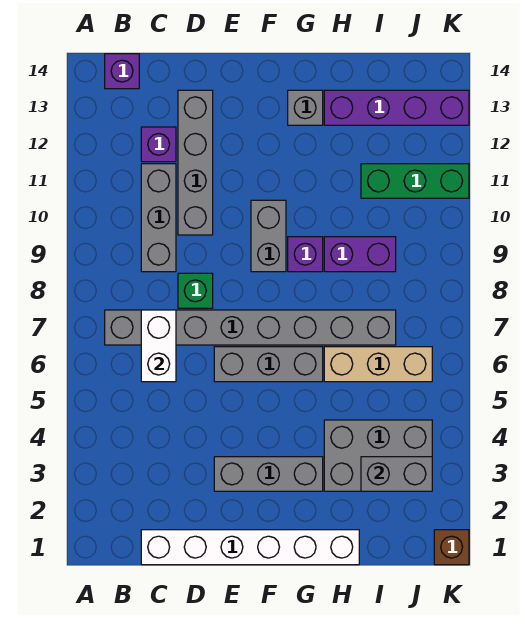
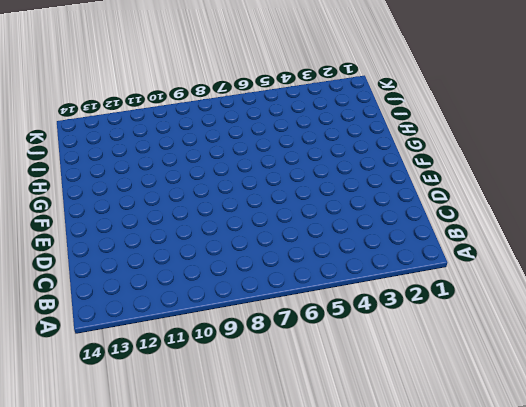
none -> grey 1x8 brick [105,310,396,345]
none -> purple 1x1 brick [105,54,139,89]
none -> white 1x6 brick [141,530,359,565]

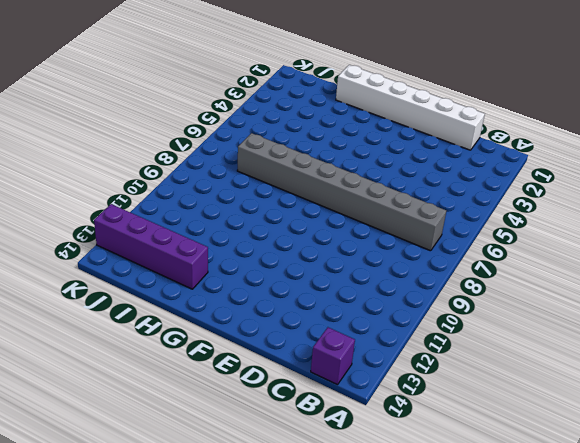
none -> grey 1x3 brick [141,164,176,272]
none -> purple 1x1 brick [141,127,176,162]
none -> green 1x1 brick [178,273,213,308]

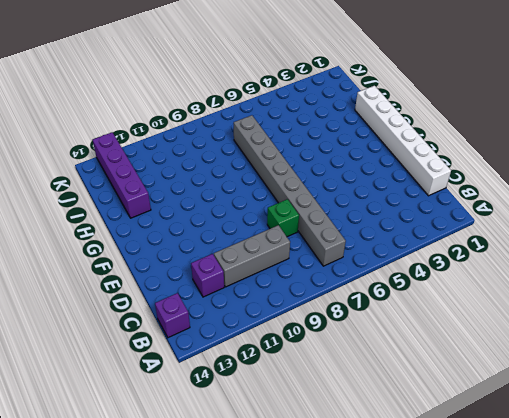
none -> grey 1x4 brick [178,90,213,235]
none -> grey 1x3 brick [214,457,323,491]
none -> grey 1x3 brick [214,347,323,382]

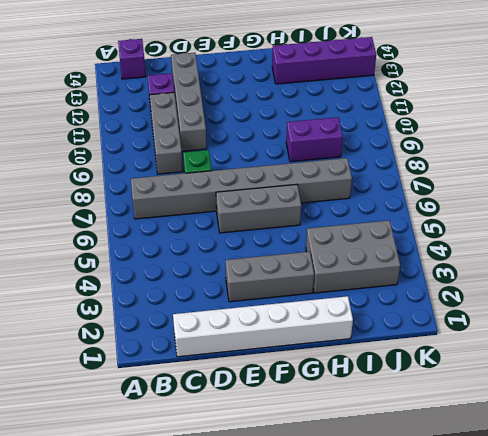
none -> grey 1x2 brick [251,200,286,272]
none -> purple 1x1 brick [288,237,323,272]
none -> grey 1x1 brick [288,90,323,125]

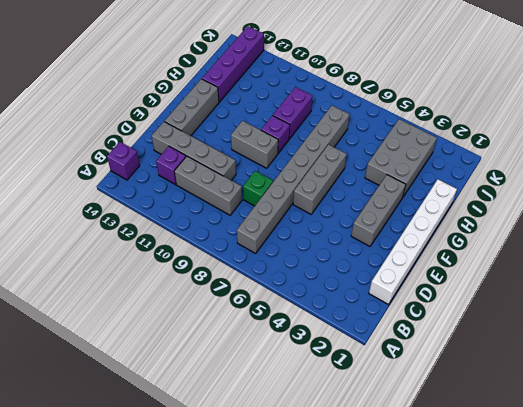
grey 1x3 brick [165,79,219,136] -> grey 1x1 brick [288,90,323,125]
none -> tan 1x3 brick [324,347,432,382]
none -> green 1x3 brick [361,164,469,198]
none -> brown 1x1 brick [434,530,469,565]

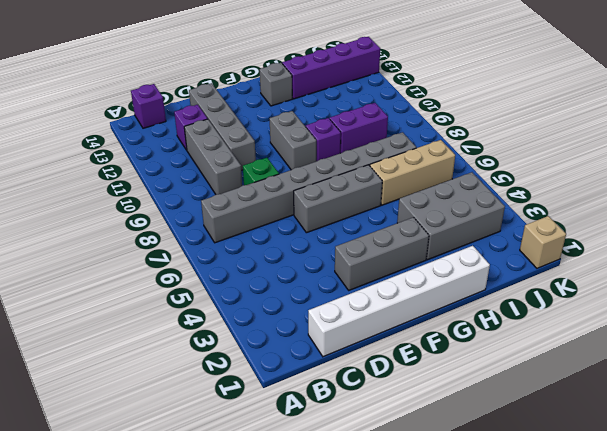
tan 1x1 brick [520,216,566,268] -> brown 1x1 brick [434,530,469,565]
none -> green 1x3 brick [361,164,469,198]
none -> white 1x2 brick [141,310,176,382]
none -> grey 1x2 brick [361,457,432,491]

